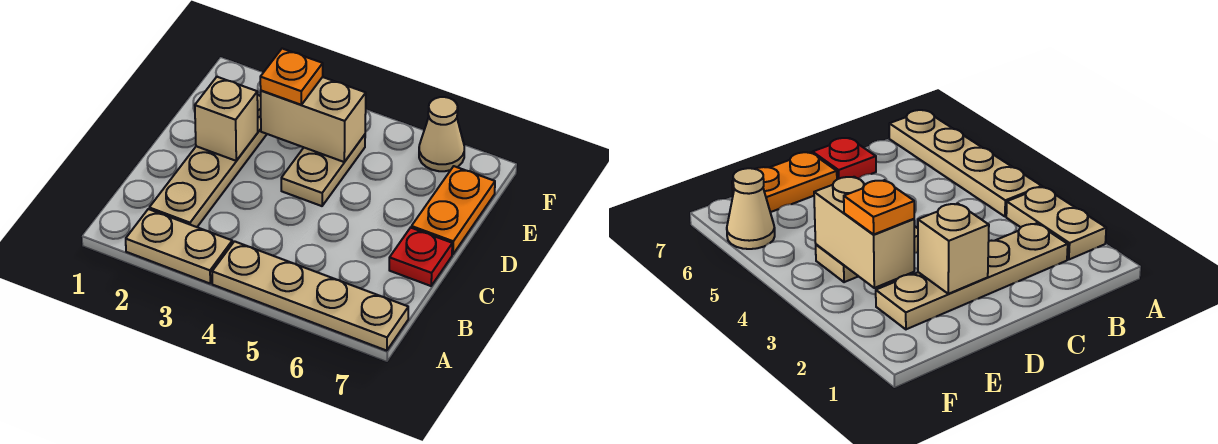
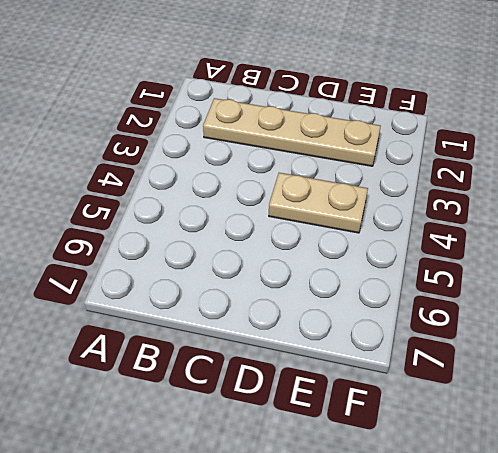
none -> tan 1x2 plate [126,209,232,283]
none -> tan 1x4 plate [212,241,408,351]

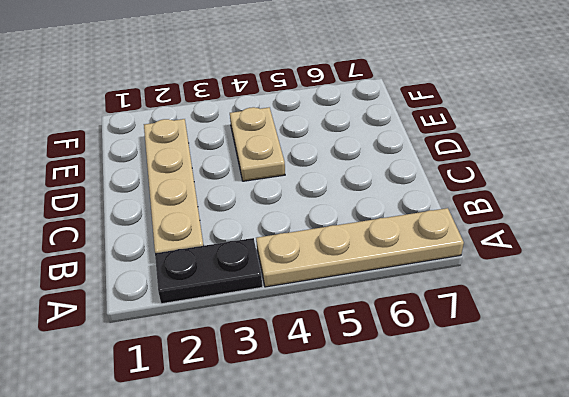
black 1x2 plate [155,238,262,304] -> tan 1x2 plate [126,209,232,283]
none -> red 1x1 plate [389,228,452,286]
none -> orange 1x2 plate [411,166,495,254]

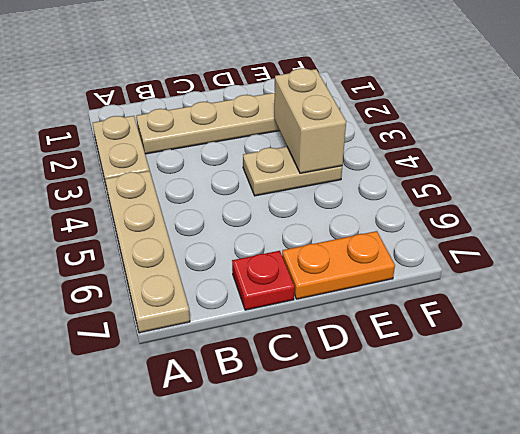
none -> tan 1x1 cone [419,97,464,171]
none -> tan 1x1 brick [195,77,258,161]

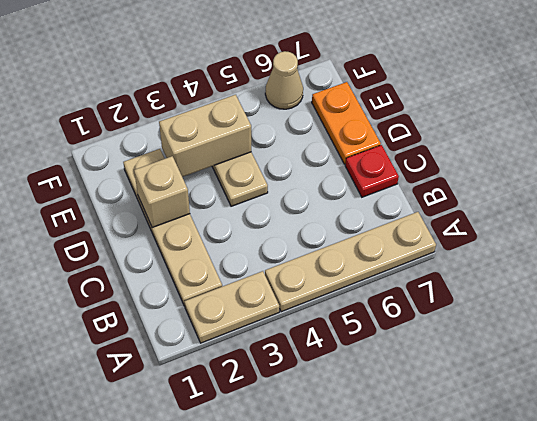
none -> orange 1x1 plate [260,49,323,105]

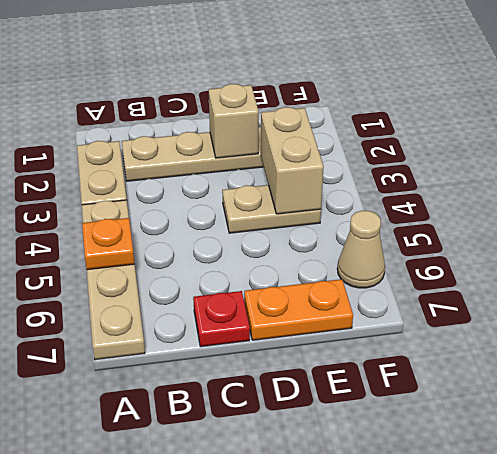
orange 1x1 plate [82,218,134,270] -> orange 1x1 plate moved to [260,49,323,105]

